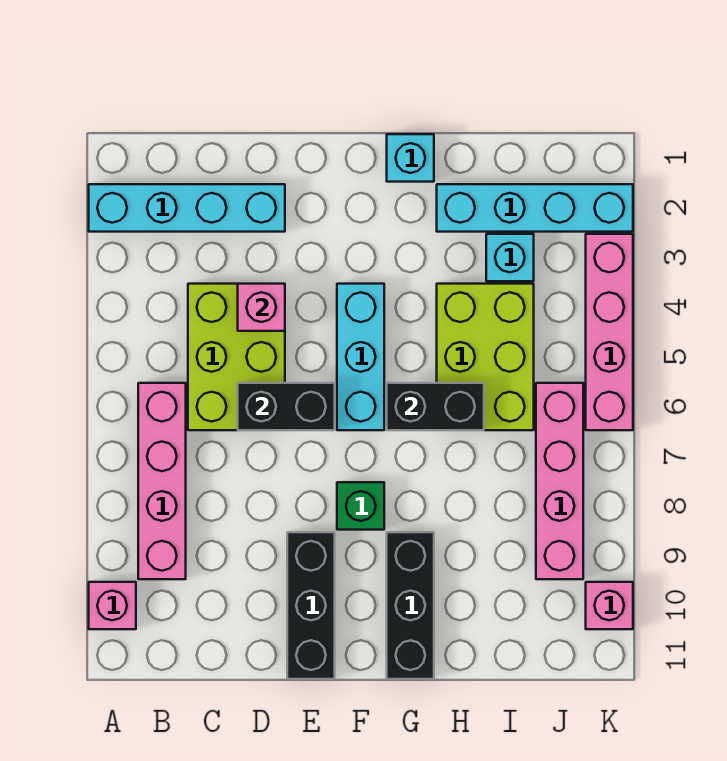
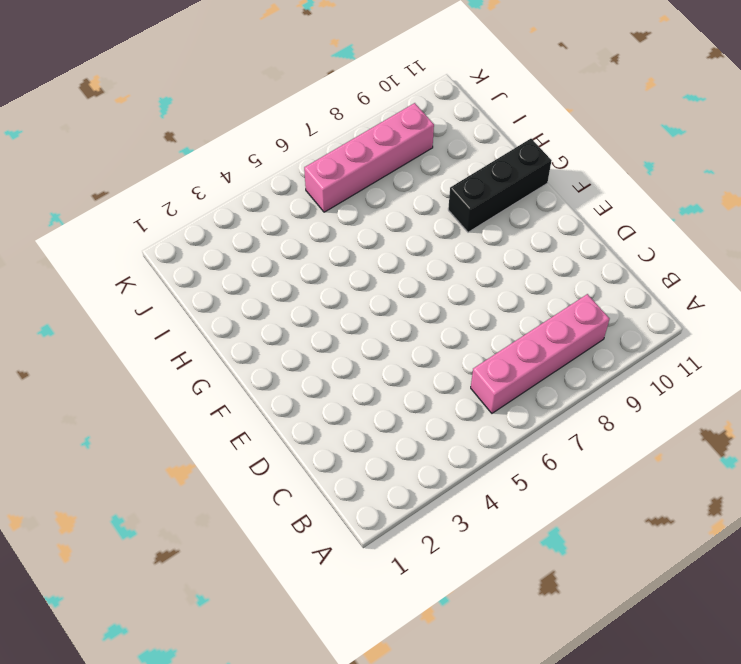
none -> cyan 1x4 brick [89,184,285,232]
none -> pink 1x1 brick [89,582,136,629]
none -> lime 2x3 brick [188,284,285,430]

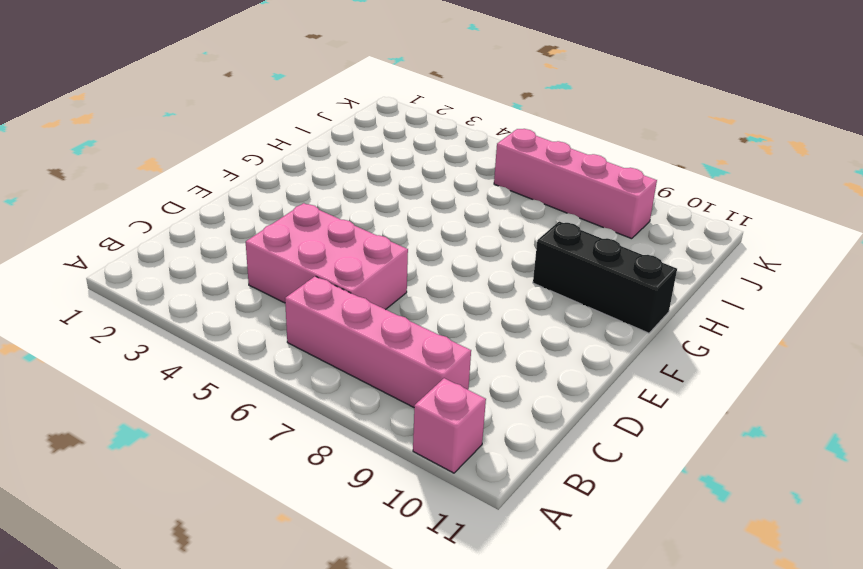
pink 2x3 brick [246,203,408,310] -> lime 2x3 brick [188,284,285,430]
none -> cyan 1x4 brick [89,184,285,232]
none -> black 1x3 brick [287,532,335,679]
none -> cyan 1x3 brick [337,284,384,430]

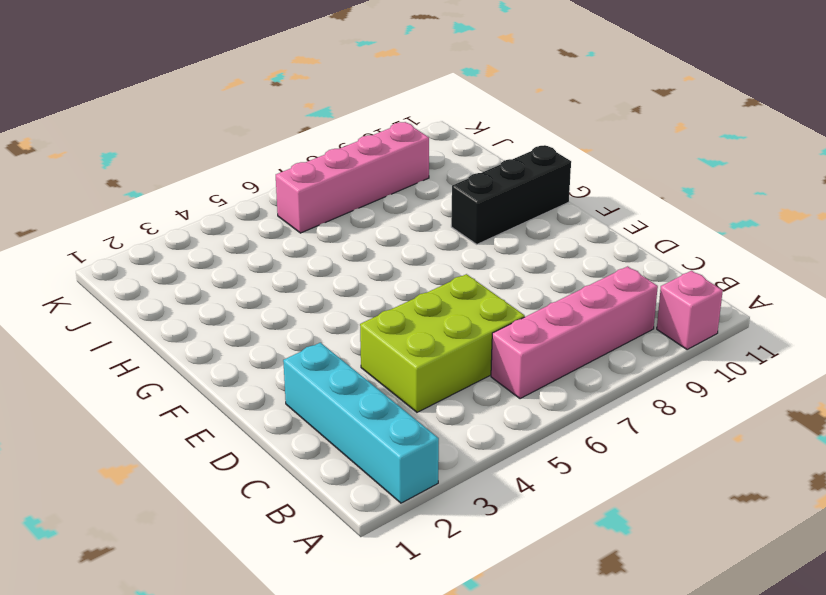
none -> black 1x3 brick [287,532,335,679]
none -> cyan 1x3 brick [337,284,384,430]
none -> green 1x1 brick [337,482,384,530]

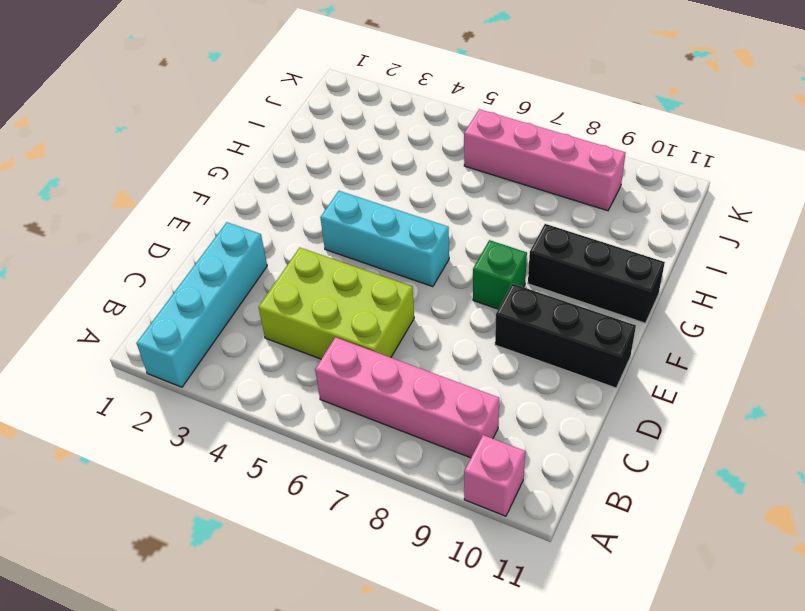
none -> cyan 1x1 brick [387,134,434,182]
none -> cyan 1x4 brick [437,184,633,232]
none -> lime 2x3 brick [437,284,534,430]

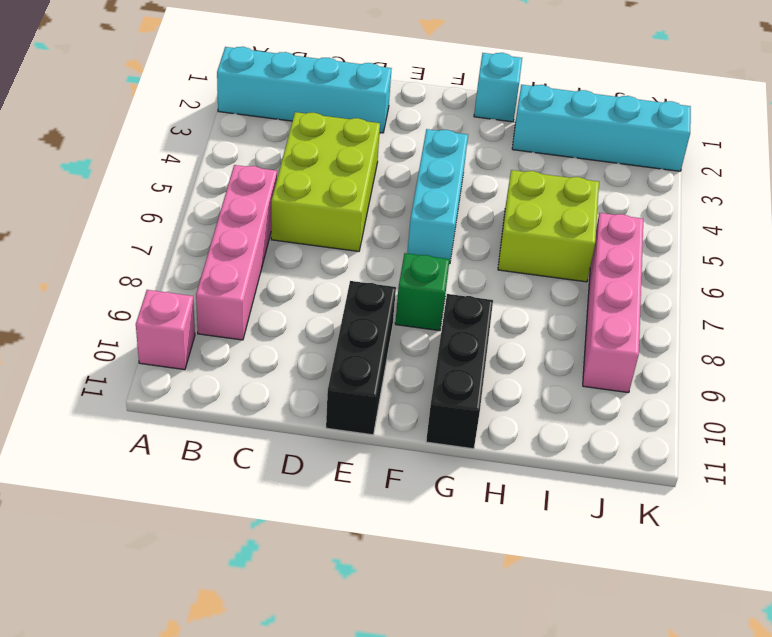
lime 2x2 brick [498,170,599,282] -> lime 2x3 brick [437,284,534,430]
none -> cyan 1x1 brick [486,234,534,281]
none -> pink 1x4 brick [586,234,633,430]
none -> pink 1x1 brick [586,582,633,629]

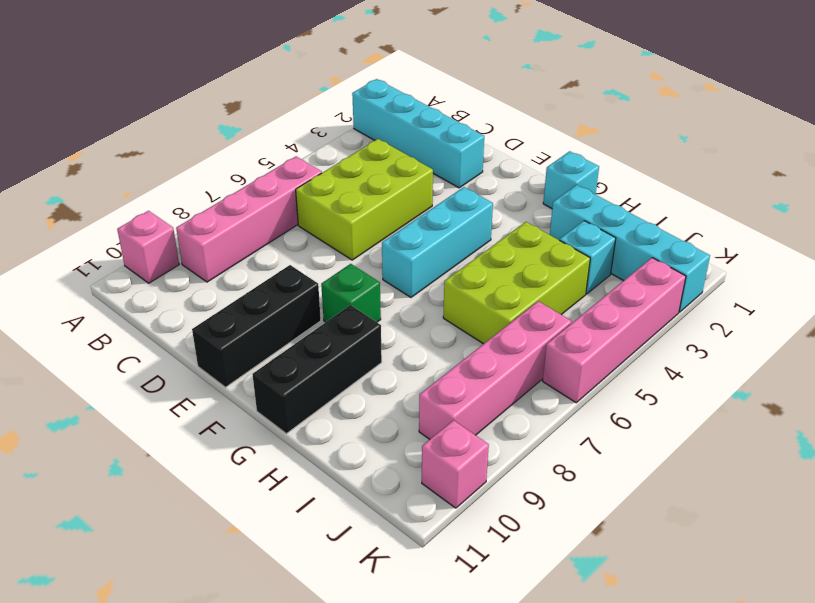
none -> pink 1x1 brick [238,284,285,331]
none -> black 1x2 brick [238,383,335,430]
none -> black 1x2 brick [387,383,484,430]

